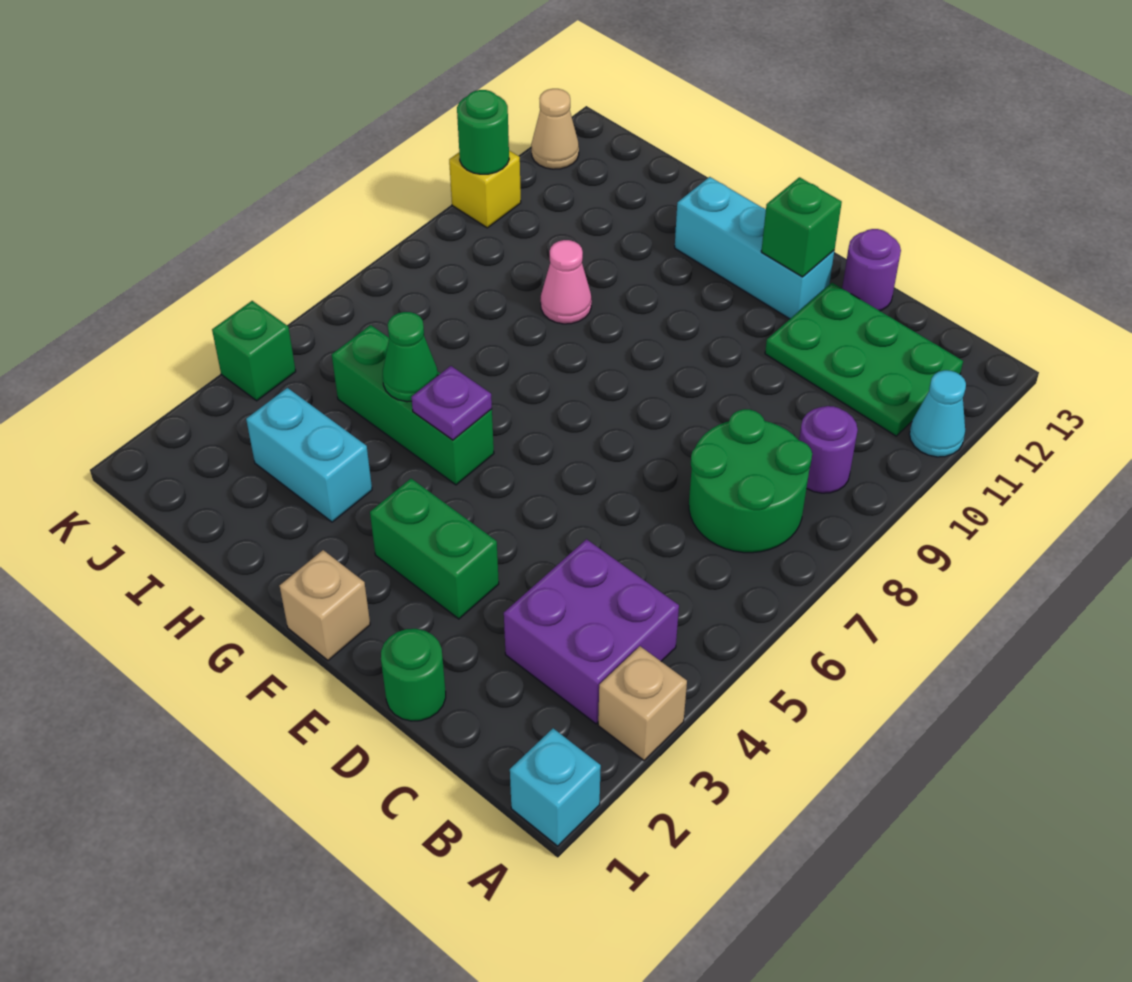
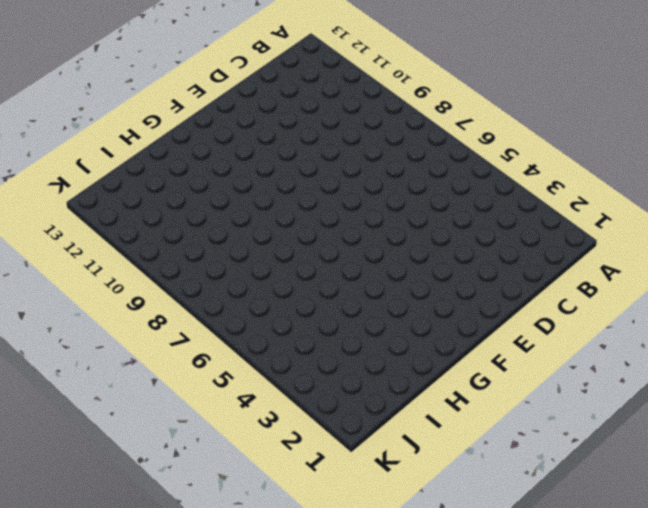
none -> cyan 1x1 brick [510,728,601,846]
none -> tan 1x1 brick [598,646,687,761]
none -> cyan 1x1 cone [909,370,966,457]

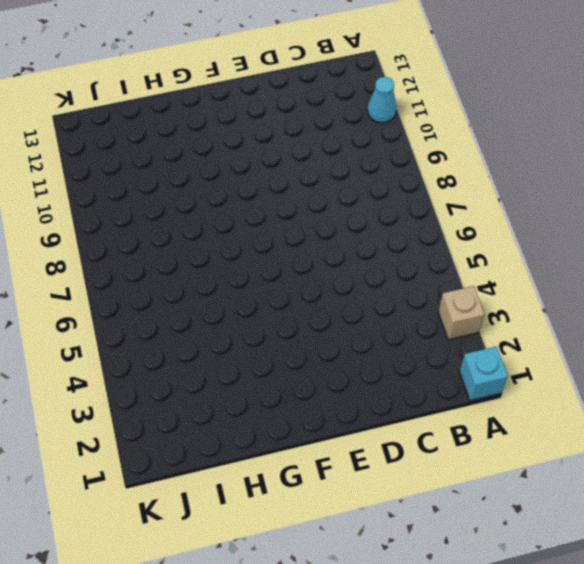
none -> purple 2x2 brick [504,539,679,724]
none -> green 2x2 round brick [689,409,812,553]
none -> purple 1x1 round brick [799,406,858,493]

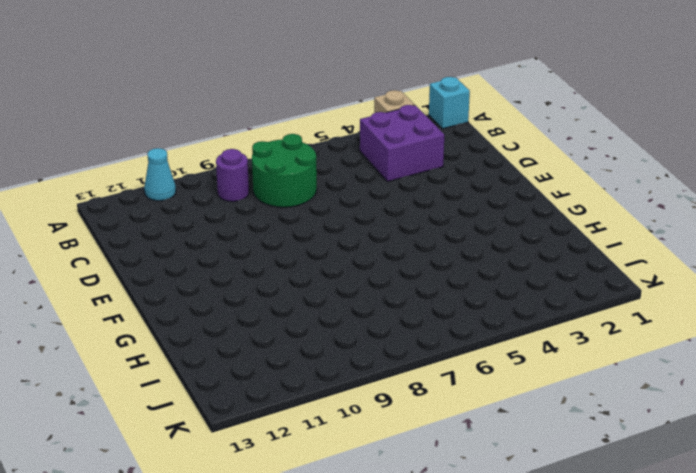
none -> green 2x3 plate [765,283,963,436]
none -> green 1x1 round brick [381,629,446,721]
none -> purple 1x1 round brick [842,229,901,311]

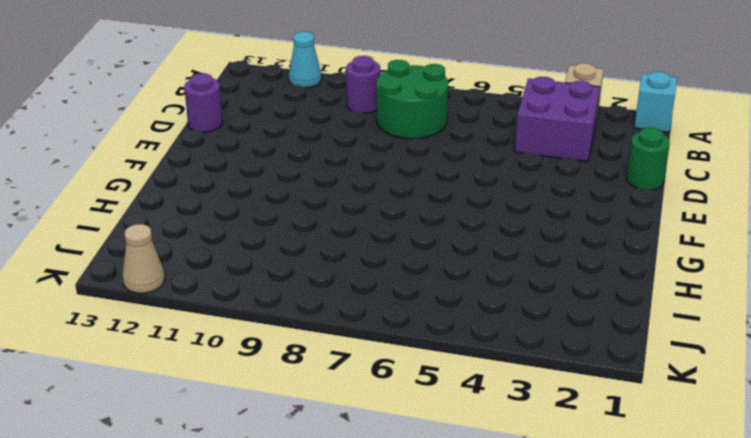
none -> green 2x3 plate [765,283,963,436]
none -> green 1x2 brick [370,479,499,619]
none -> cyan 1x3 brick [675,177,834,319]

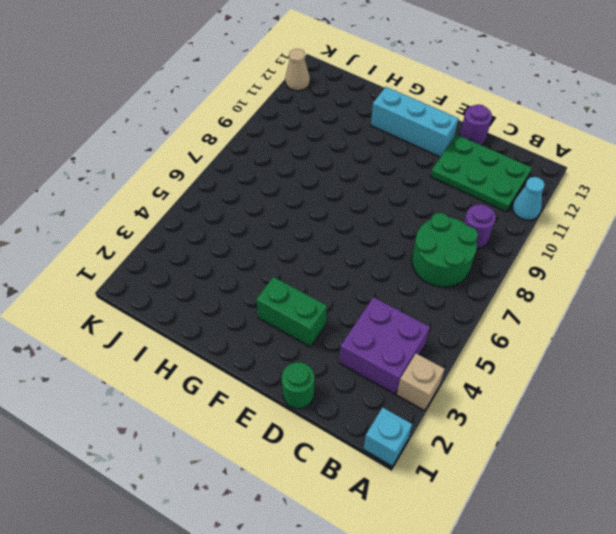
none -> tan 1x1 brick [280,550,370,660]
none -> green 1x3 brick [332,325,494,485]
none -> cyan 1x2 brick [246,388,372,522]

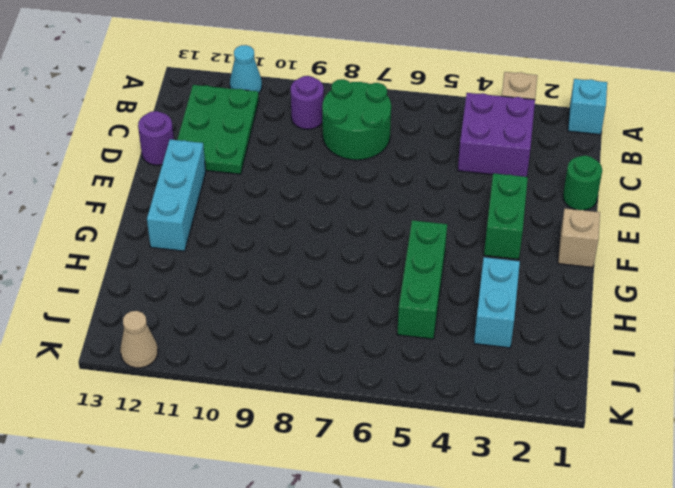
none -> pink 1x1 cone [541,240,592,324]
none -> green 1x1 brick [212,301,296,401]
none -> yellow 1x1 brick [449,151,521,228]

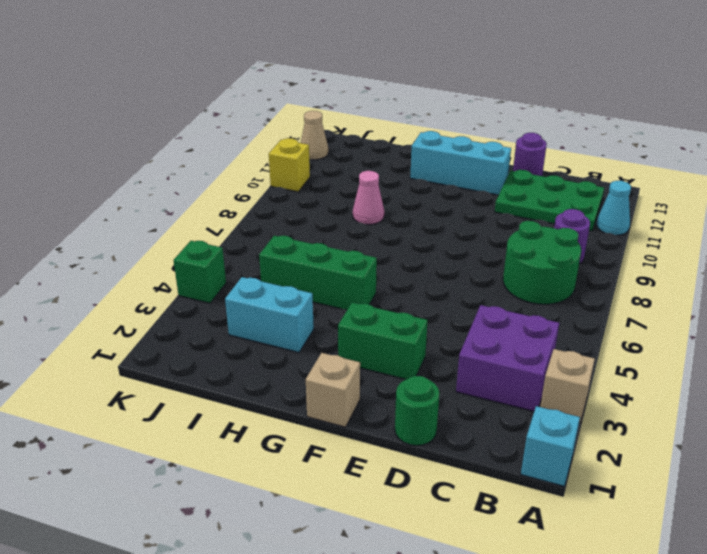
none -> green 1x1 brick [761,177,842,277]
none -> purple 1x1 plate [411,366,492,440]
none -> green 1x1 cone [383,312,438,402]

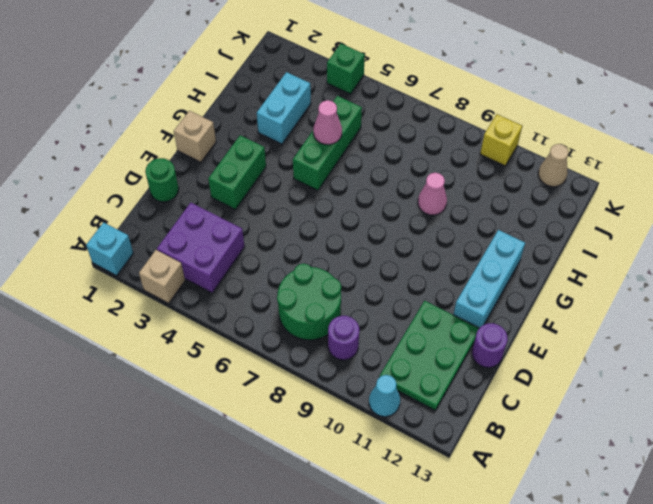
pink 1x1 cone [313,100,342,145] -> green 1x1 cone [383,312,438,402]
none -> green 1x1 brick [761,177,842,277]
none -> purple 1x1 plate [411,366,492,440]
none -> green 1x1 round brick [457,90,509,174]

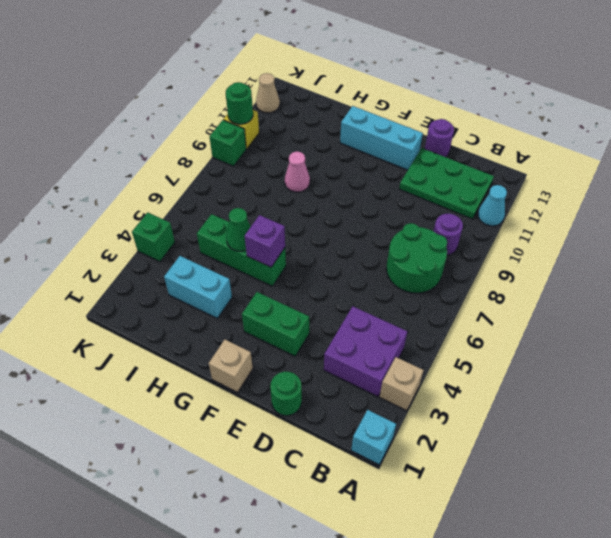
purple 1x1 brick [245,215,285,267] -> purple 1x1 plate [411,366,492,440]
green 1x1 brick [209,120,246,166] -> green 1x1 brick moved to [761,177,842,277]

